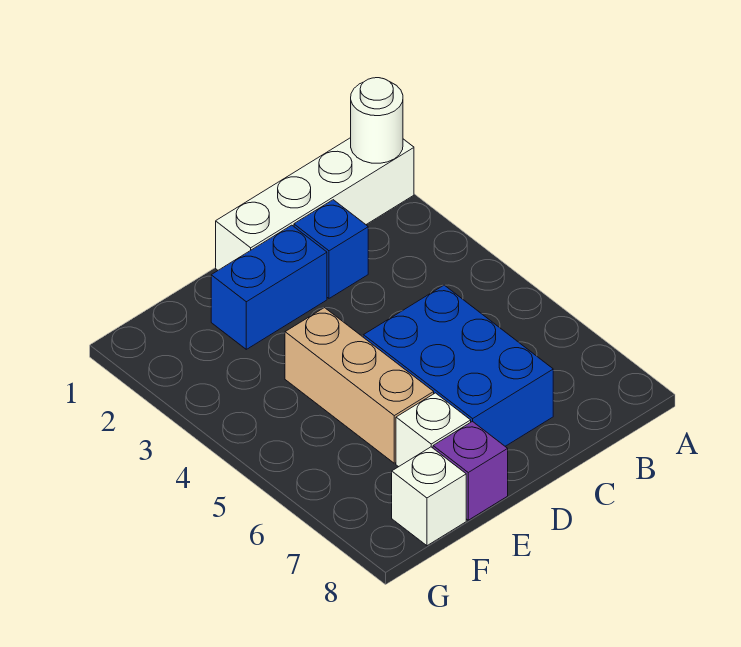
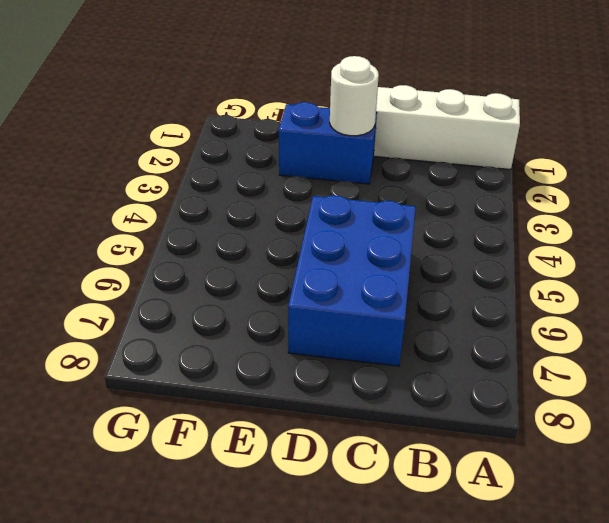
white 1x1 round brick [330,56,379,136] -> white 1x1 round brick moved to [351,78,403,163]
none -> blue 1x1 brick [294,200,368,298]
none -> tan 1x3 brick [285,308,434,463]

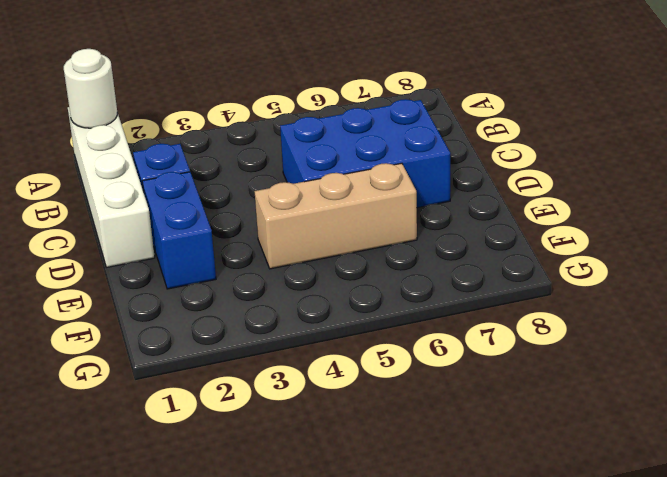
none -> white 1x1 brick [396,393,471,467]
none -> purple 1x1 brick [433,421,508,520]

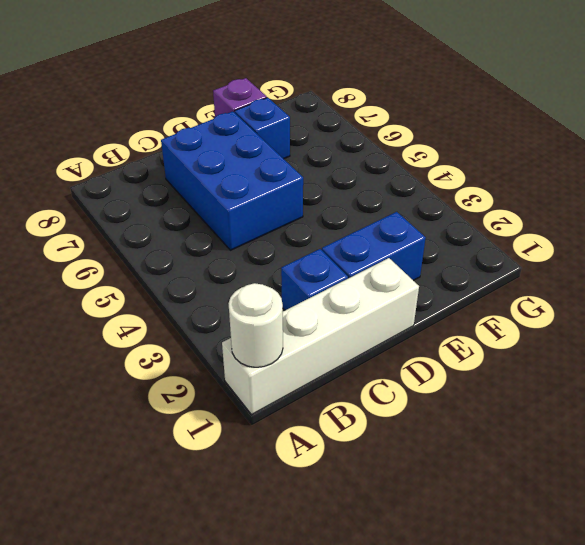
blue 1x1 brick [235,98,290,159] -> white 1x1 brick [396,393,471,467]
none -> tan 1x3 brick [285,308,434,463]
none -> white 1x1 brick [392,447,466,546]

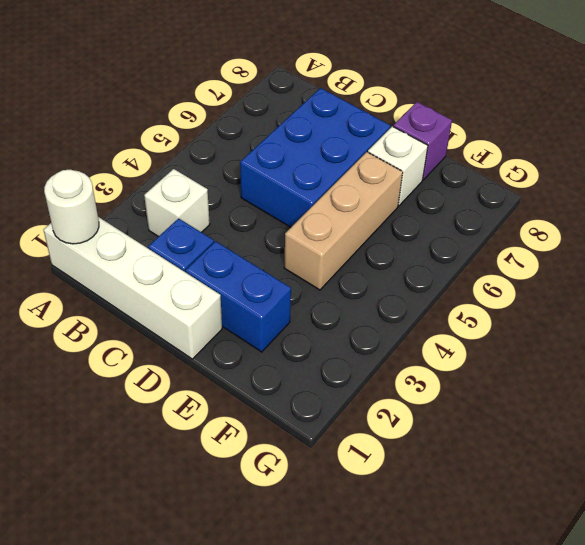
white 1x1 brick [144,169,210,237] -> white 1x1 brick moved to [392,447,466,546]

